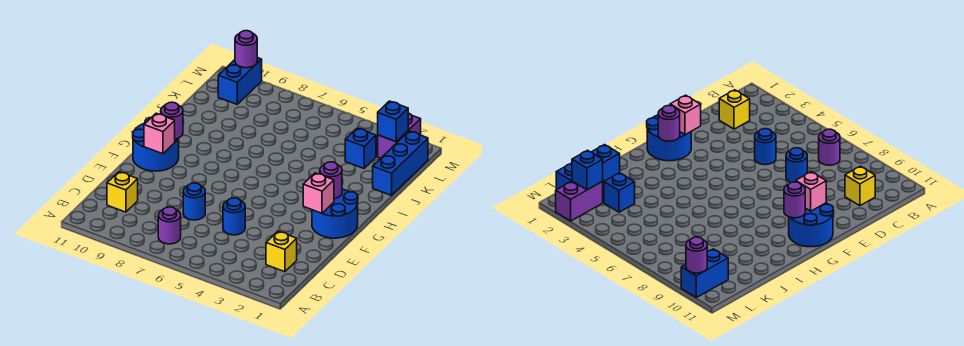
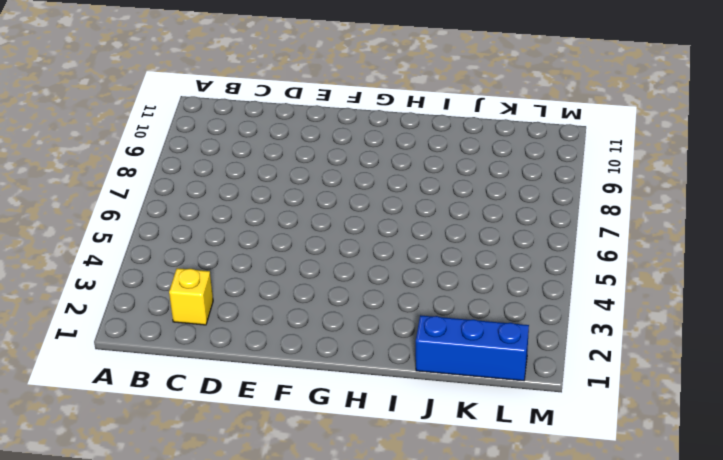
none -> purple 1x1 round brick [158,207,181,244]
none -> yellow 1x1 brick [107,172,138,212]
none -> blue 1x1 round brick [223,198,245,235]

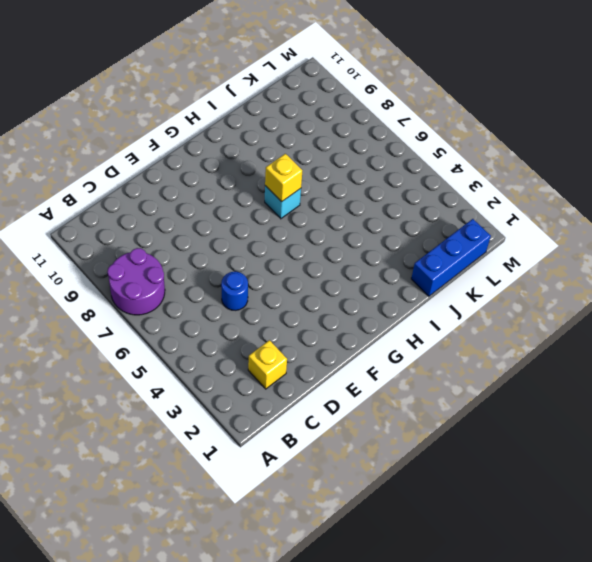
purple 2x2 round brick [108,248,165,315] -> purple 1x1 round brick [158,207,181,244]
cyan 1x1 brick [265,186,301,219] -> none
yellow 1x1 brick [265,154,302,202] -> yellow 1x1 brick moved to [107,172,138,212]
none -> blue 1x1 round brick [183,183,205,220]
none -> blue 2x2 round brick [312,189,358,238]
none -> blue 2x2 round brick [133,118,179,171]

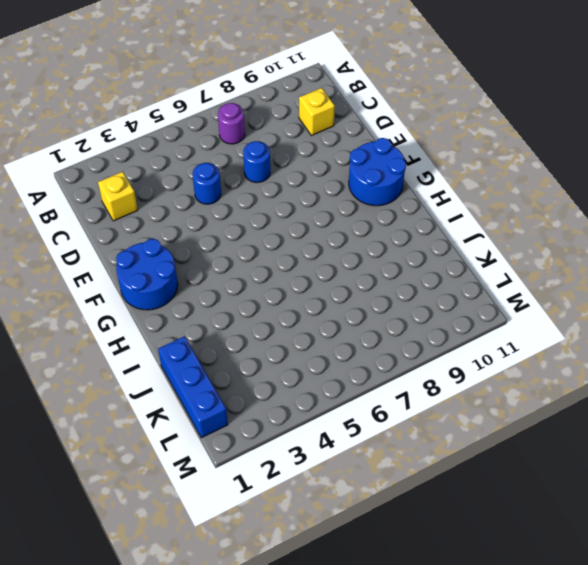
none -> blue 1x1 brick [345,128,376,168]
none -> purple 1x2 brick [378,113,421,158]
none -> blue 1x2 brick [218,58,262,104]

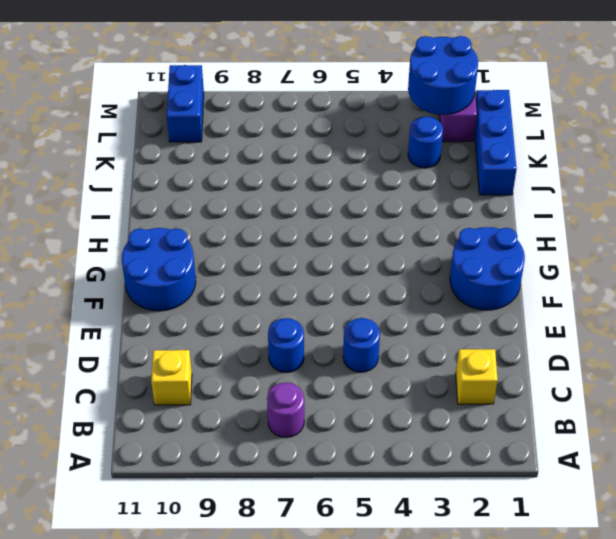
blue 1x1 round brick [408,116,443,168] -> blue 1x1 brick [345,128,376,168]
blue 2x2 round brick [408,36,478,115] -> blue 1x1 brick [378,101,408,142]
none -> pink 1x1 brick [303,173,334,213]
none -> pink 1x1 brick [144,113,175,154]
none -> purple 1x1 round brick [320,162,342,199]

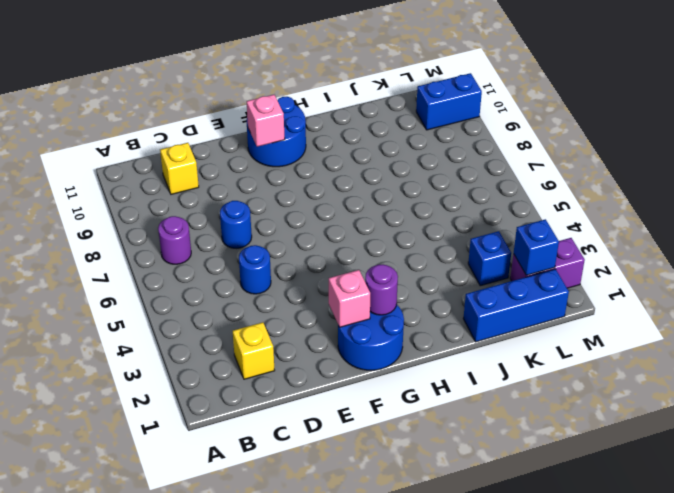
none -> purple 1x1 round brick [161,102,183,139]
none -> purple 1x1 round brick [235,31,257,68]

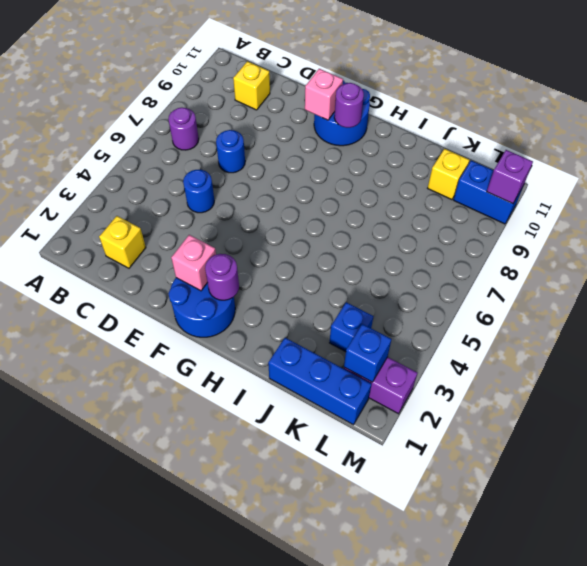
yellow 1x1 brick [428,149,469,200] -> none
purple 1x1 brick [487,150,533,204] -> purple 1x1 round brick [235,31,257,68]

